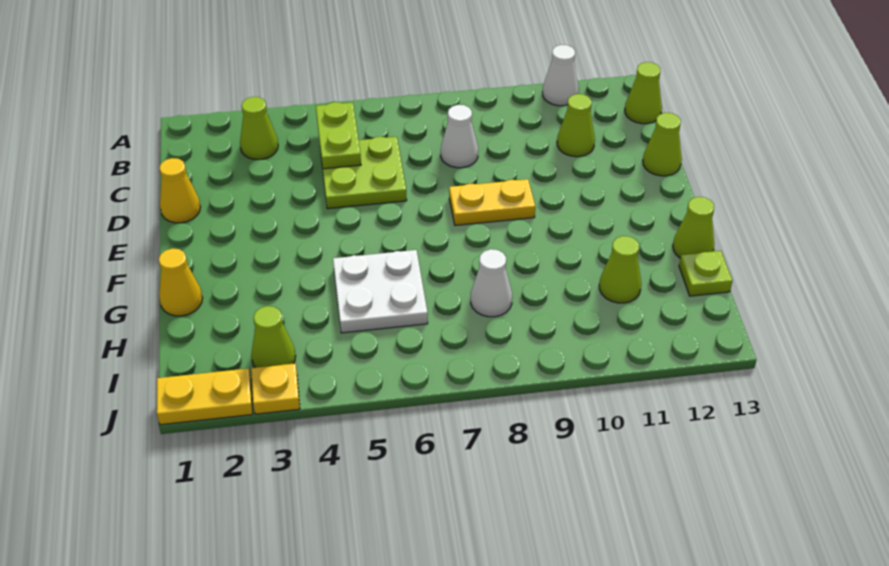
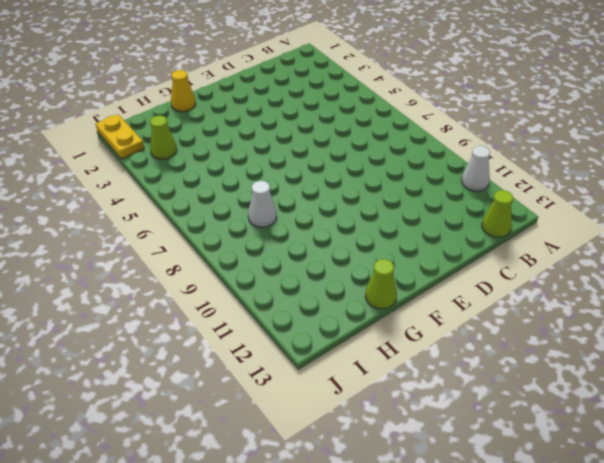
none -> lime 1x1 cone [240,97,278,160]
none -> lime 2x2 plate [320,137,407,209]
none -> white 1x1 cone [441,105,478,168]

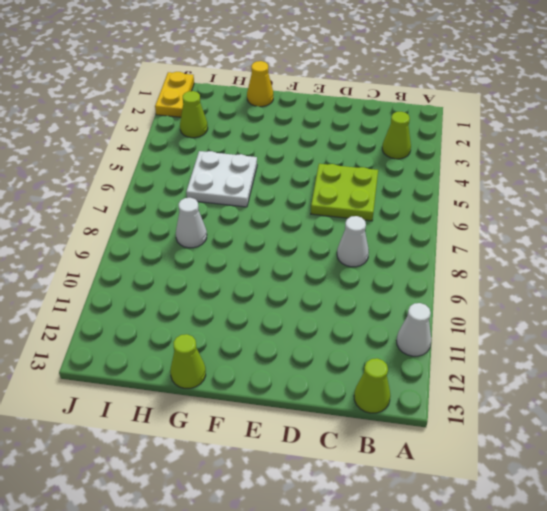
none -> lime 1x1 cone [557,94,595,157]
none -> yellow 1x1 cone [159,158,200,223]
none -> lime 1x1 cone [643,113,682,176]

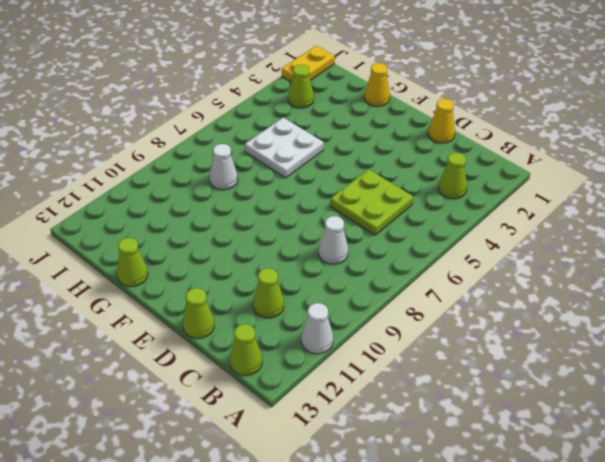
none -> yellow 1x2 plate [449,179,535,225]
none -> lime 1x1 cone [599,236,641,303]
none -> lime 1x1 plate [679,251,732,296]

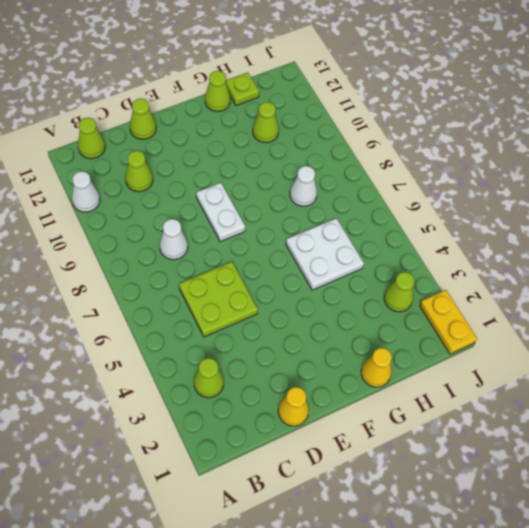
white 1x2 plate [196,183,245,242] -> yellow 1x2 plate [449,179,535,225]
none -> yellow 1x1 plate [251,363,300,414]
none -> lime 1x2 plate [316,102,361,169]

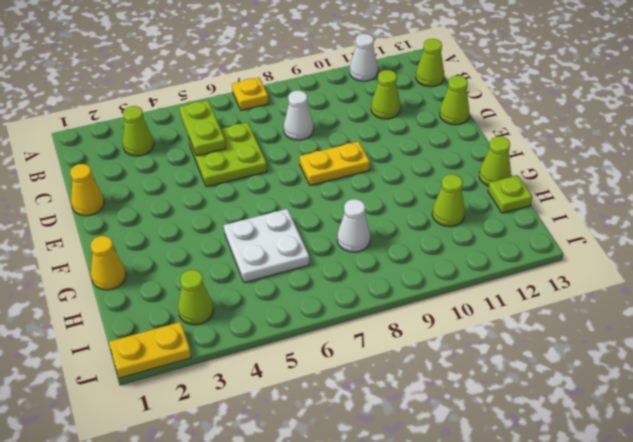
yellow 1x1 plate [232,78,269,110] -> yellow 1x1 plate moved to [251,363,300,414]

